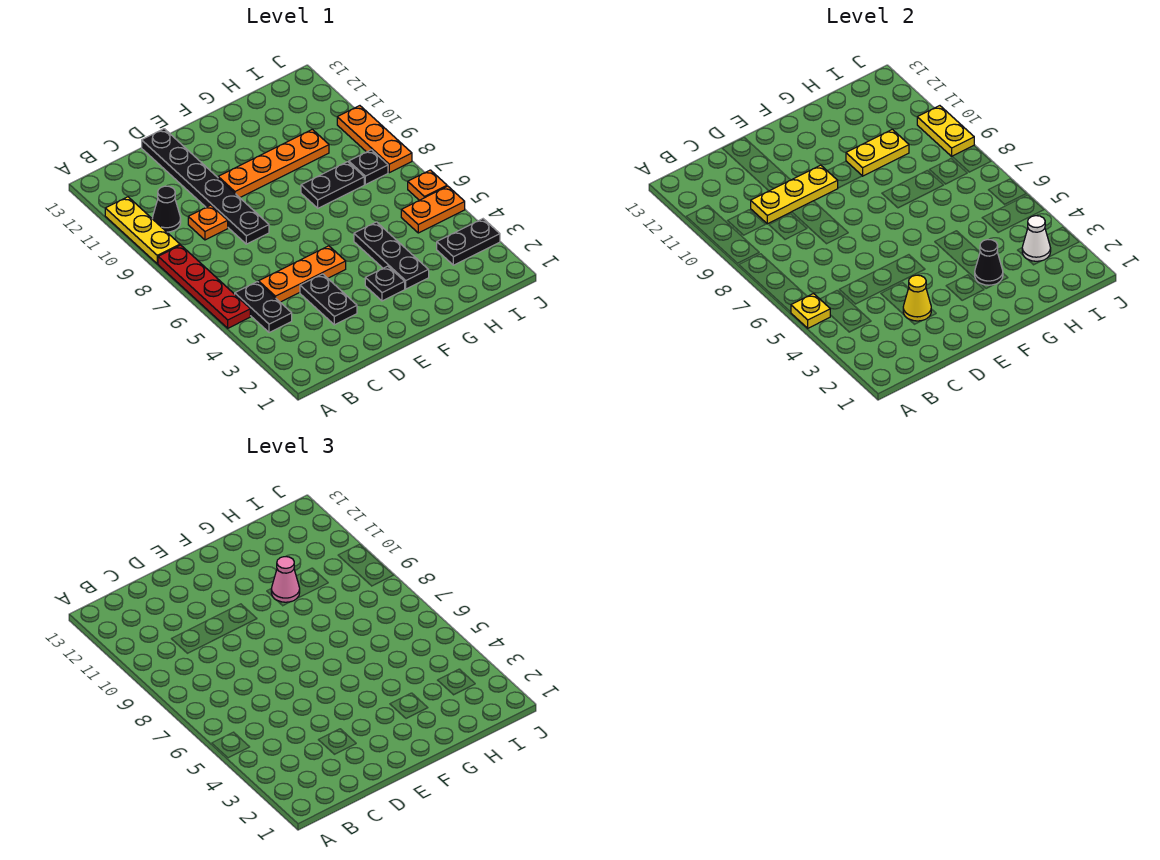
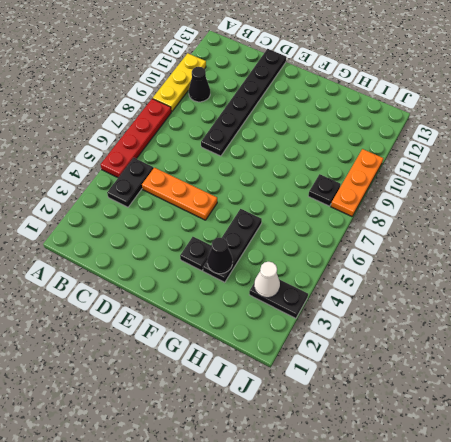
none -> orange 1x1 plate [188,205,228,240]
none -> black 1x2 plate [300,274,357,325]
none -> orange 1x4 plate [218,129,329,198]

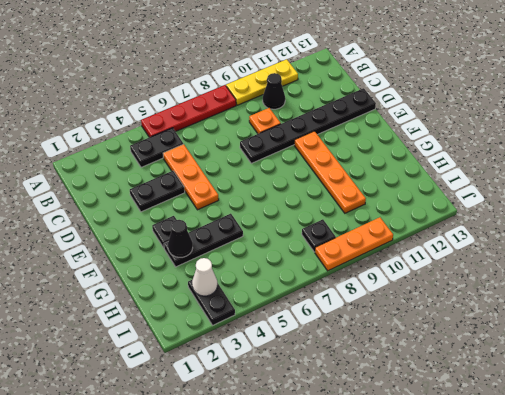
none -> black 1x2 plate [301,162,364,208]
none -> orange 1x2 plate [401,186,465,233]
none -> orange 1x1 plate [408,170,447,200]

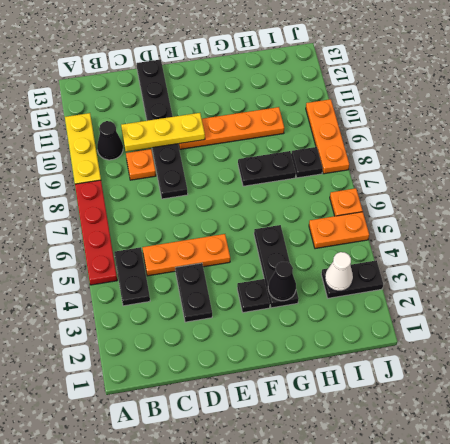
none -> yellow 1x1 plate [791,294,830,328]
none -> yellow 1x1 cone [903,275,931,321]
none -> yellow 1x2 plate [846,129,909,176]

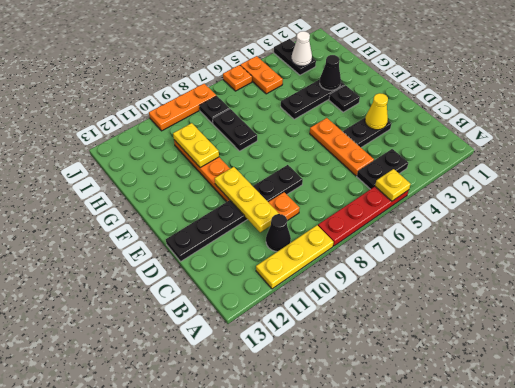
none -> yellow 1x2 plate [917,106,974,156]
none -> pink 1x1 cone [271,557,300,602]

